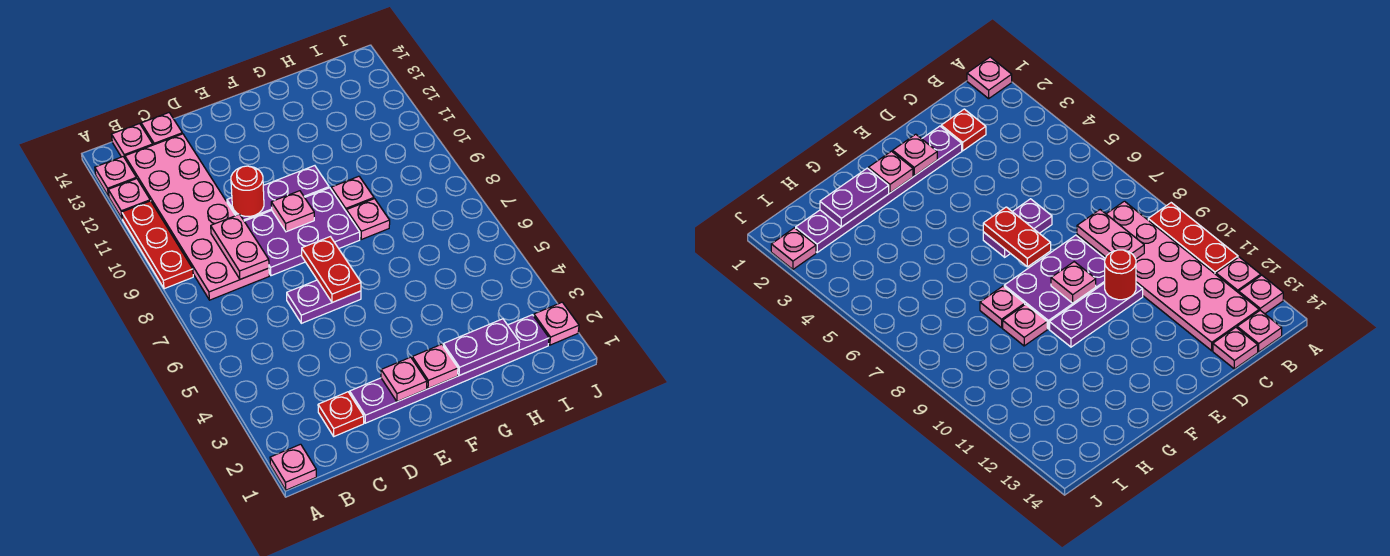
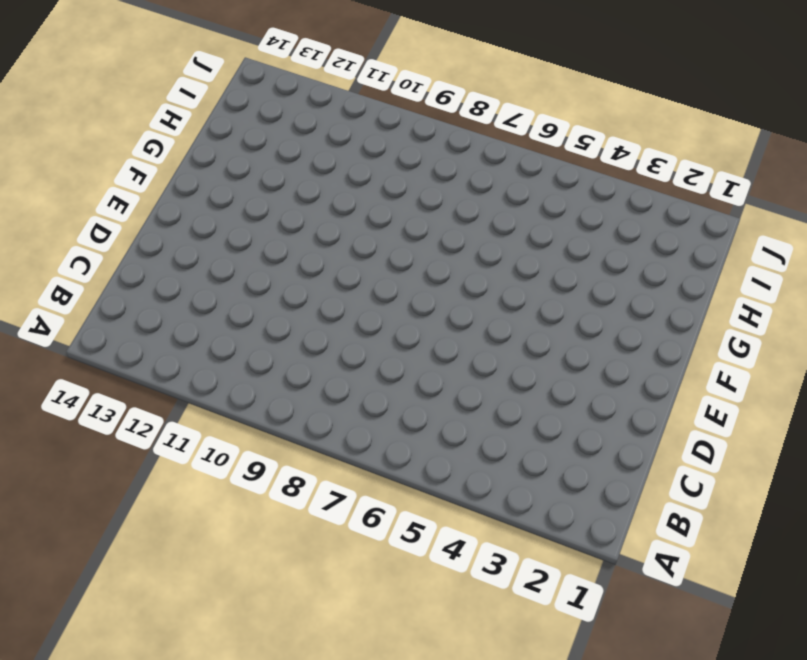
none -> pink 1x1 plate [270,444,316,490]
none -> red 1x3 plate [122,201,193,289]
none -> pink 1x1 plate [108,179,150,219]

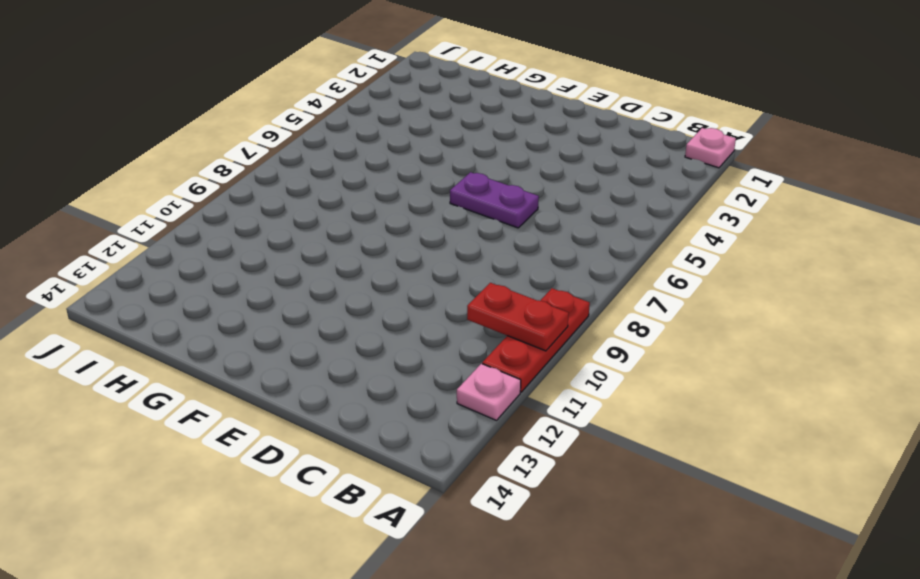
red 1x2 plate [467,283,569,351] -> red 1x2 plate turned to [302,237,361,303]
none -> pink 1x1 plate [95,157,137,197]
none -> pink 2x6 plate [125,134,269,300]
none -> pink 1x1 plate [112,124,153,158]

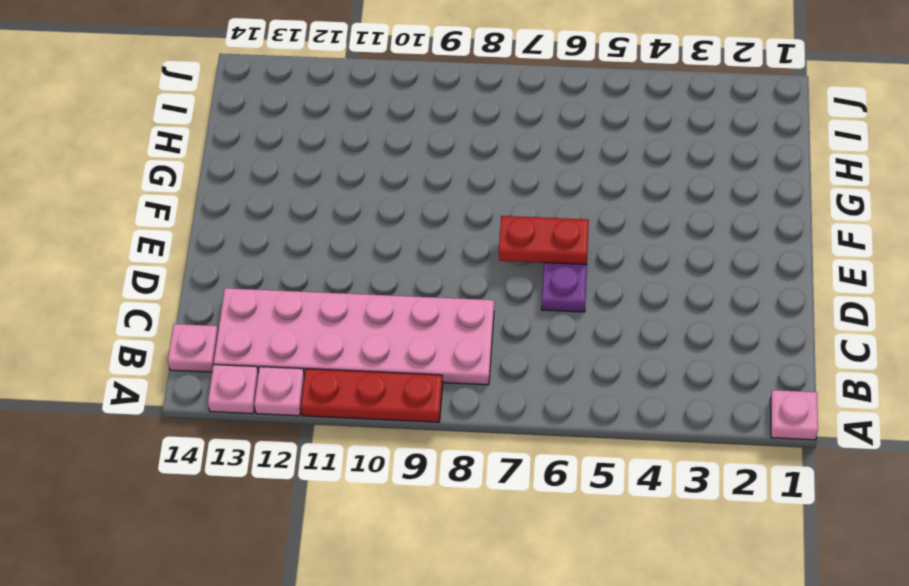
none -> red 1x1 plate [318,392,364,436]
none -> pink 1x1 plate [141,113,182,145]
none -> purple 1x6 plate [350,315,549,423]

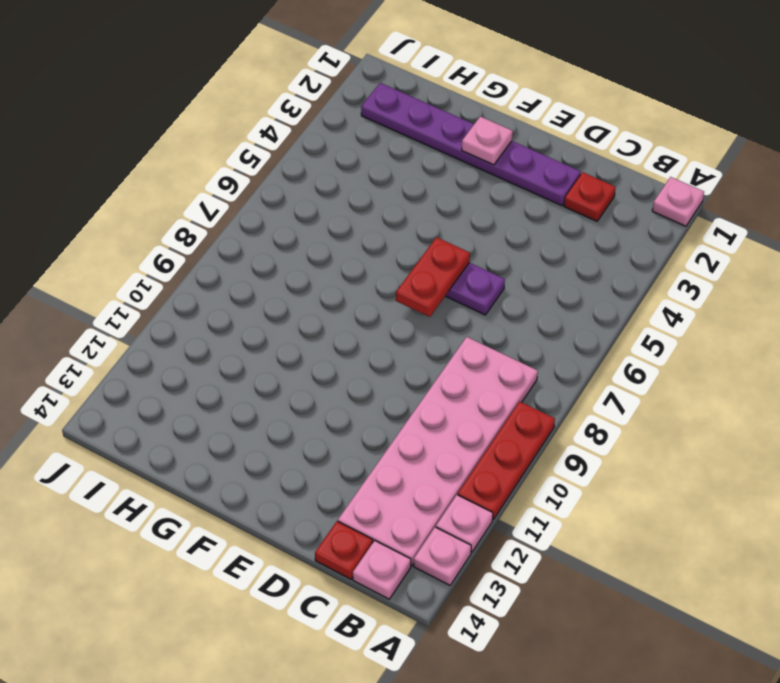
red 1x1 plate [315,521,373,579] -> pink 1x1 plate [141,113,182,145]
none -> purple 2x3 plate [244,188,360,276]
none -> purple 1x3 plate [227,166,329,221]
none -> pink 1x1 plate [347,199,390,239]

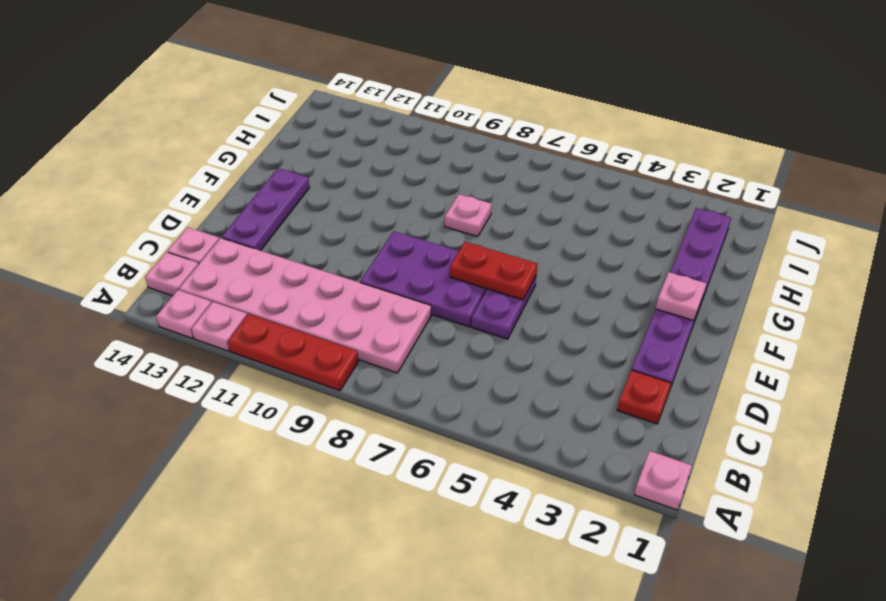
purple 2x3 plate [360,231,487,327] -> purple 2x3 plate turned to [244,188,360,276]
purple 1x3 plate [222,168,310,251] -> purple 1x3 plate moved to [227,166,329,221]
none -> pink 1x1 plate [331,176,374,212]
none -> pink 1x1 plate [534,302,579,345]
none -> pink 1x2 plate [211,214,269,279]

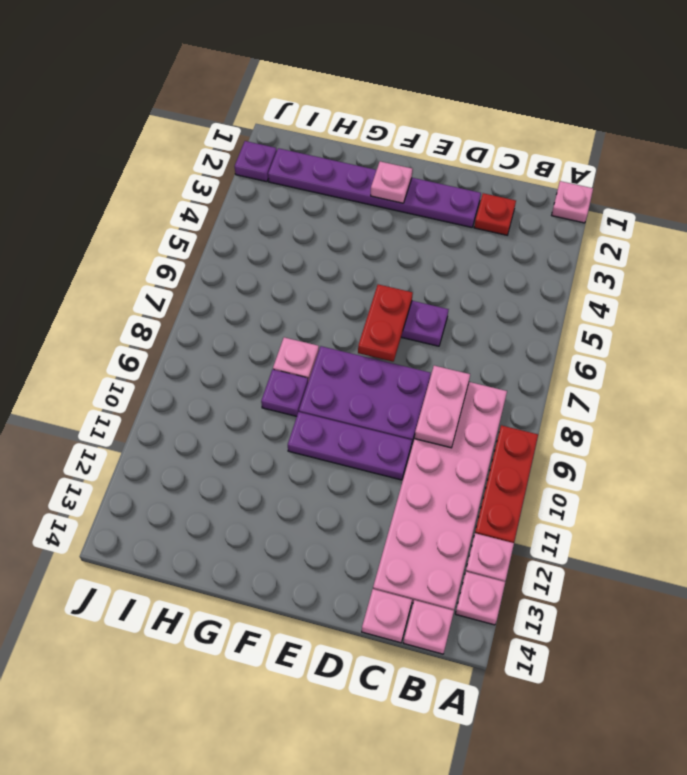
purple 1x1 plate [261,369,308,416] -> pink 1x1 plate [331,176,374,212]
purple 1x1 plate [235,141,277,182] -> pink 1x1 plate [534,302,579,345]
none -> red 1x1 round brick [231,166,264,216]
none -> pink 1x1 plate [381,357,427,402]
none -> pink 1x1 plate [271,191,314,232]

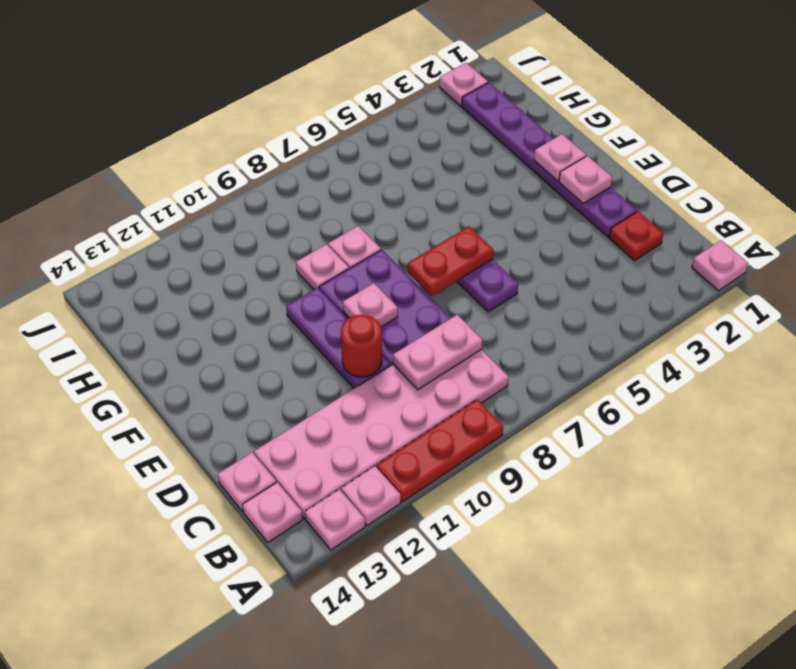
none -> purple 1x2 plate [443,319,519,376]

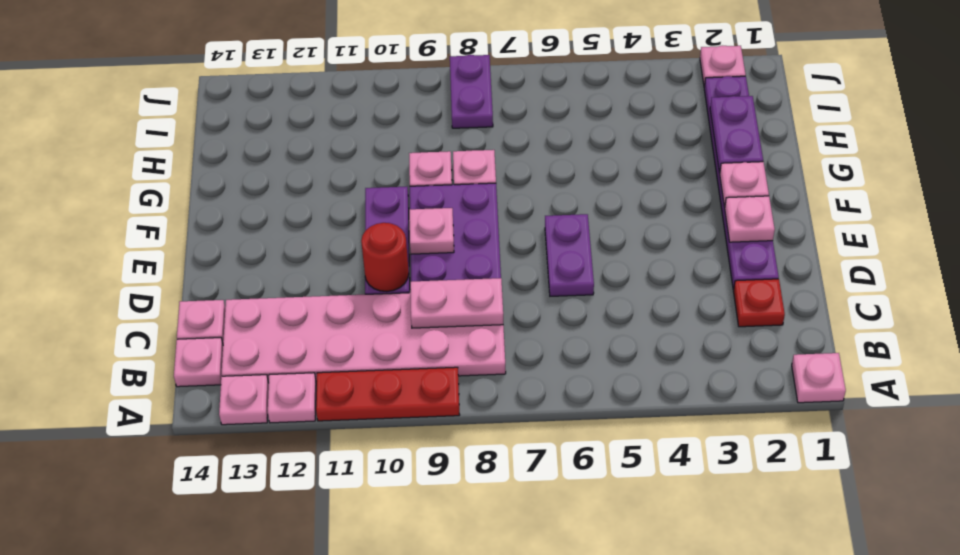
purple 1x2 plate [450,55,493,128] -> none
none -> red 1x2 plate [302,237,361,303]

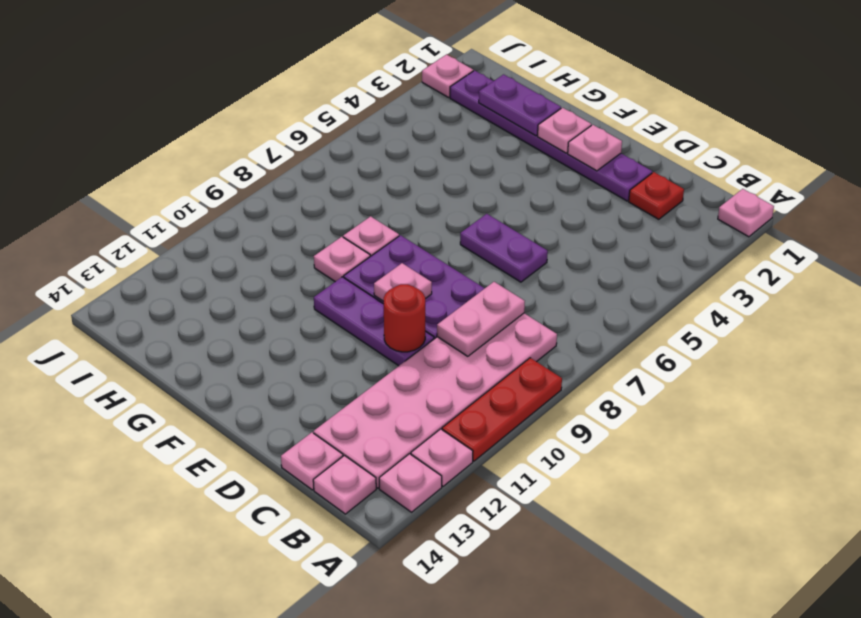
none -> red 1x2 plate [302,237,361,303]

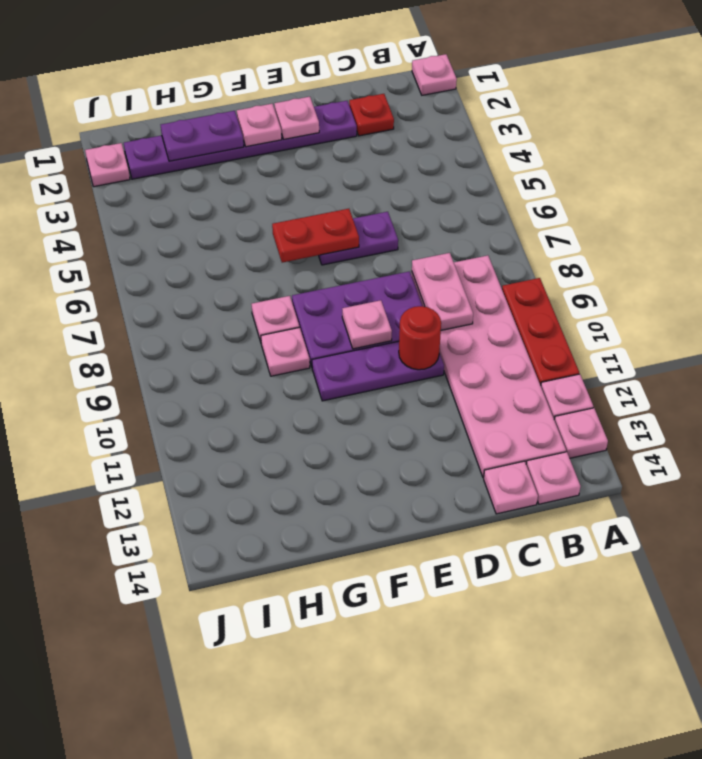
red 1x2 plate [272,209,359,263] -> red 1x2 plate turned to [302,237,361,303]

